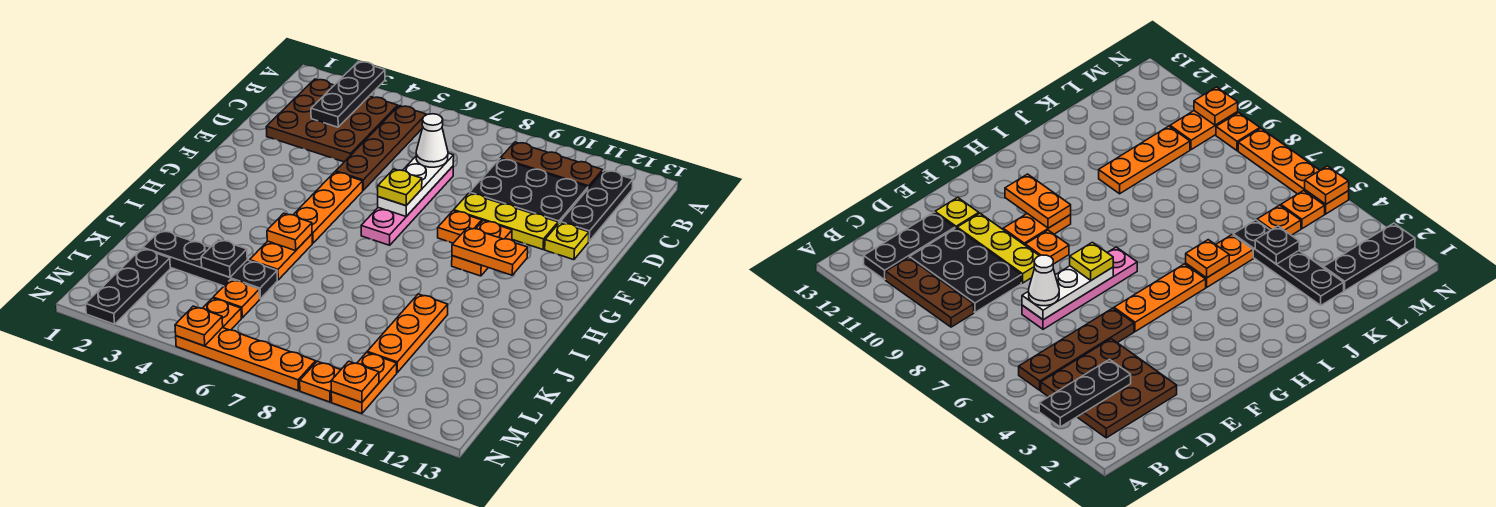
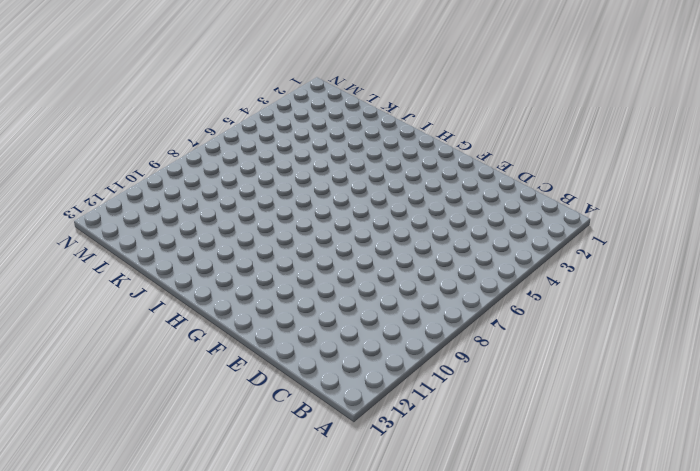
none -> brown 3x3 plate [266,79,398,162]
none -> brown 1x4 plate [336,106,426,190]
none -> brown 1x3 plate [500,142,603,188]

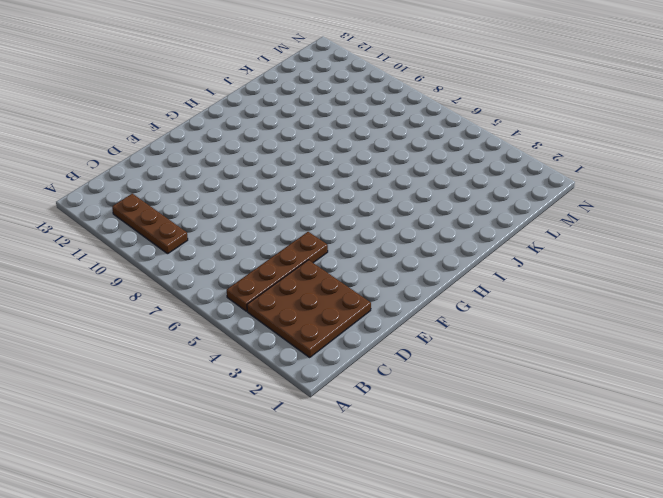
none -> black 1x3 plate [560,170,633,241]
none -> black 2x3 plate [470,159,588,224]
none -> pink 1x4 plate [361,166,453,245]

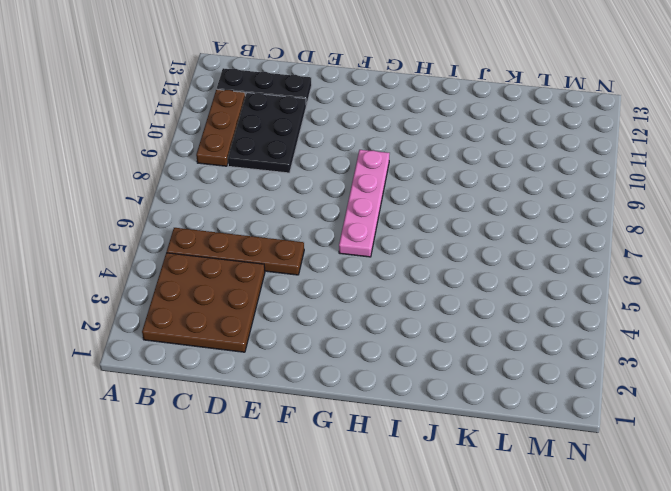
pink 1x4 plate [339,150,390,257] -> pink 1x4 plate turned to [361,166,453,245]
none -> yellow 1x3 plate [454,193,558,249]
none -> yellow 1x1 plate [545,223,589,260]
none -> orange 1x3 plate [293,172,363,243]

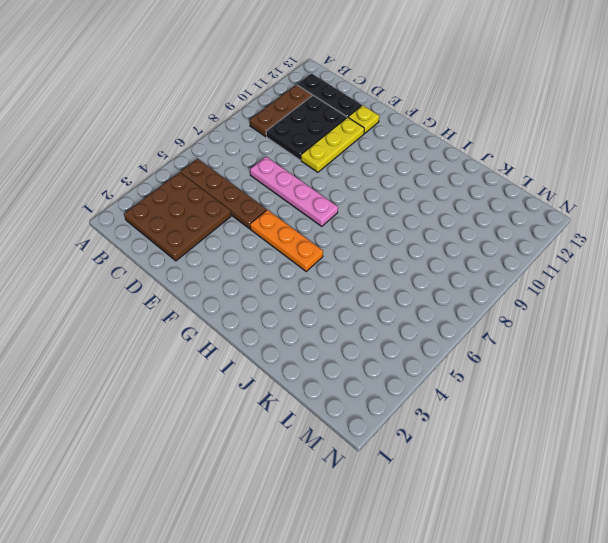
none -> orange 1x1 plate [438,210,482,243]
none -> orange 1x2 plate [452,220,512,276]
none -> orange 1x2 plate [250,234,312,280]

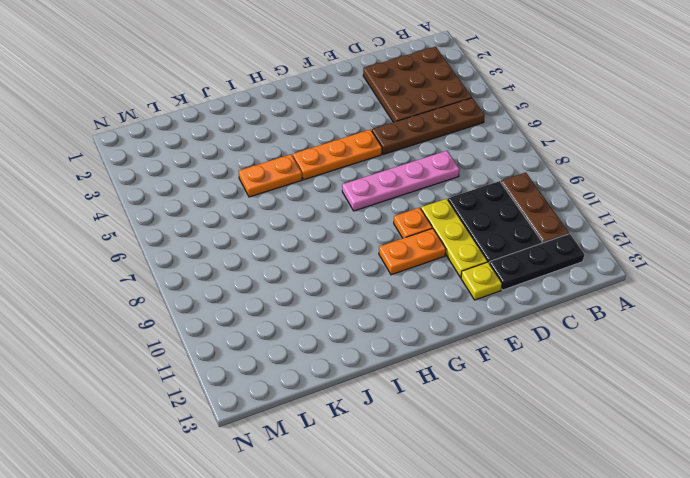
none -> orange 1x3 plate [367,294,448,372]
none -> black 1x4 plate [143,230,277,299]
none -> black 1x3 plate [86,248,170,324]

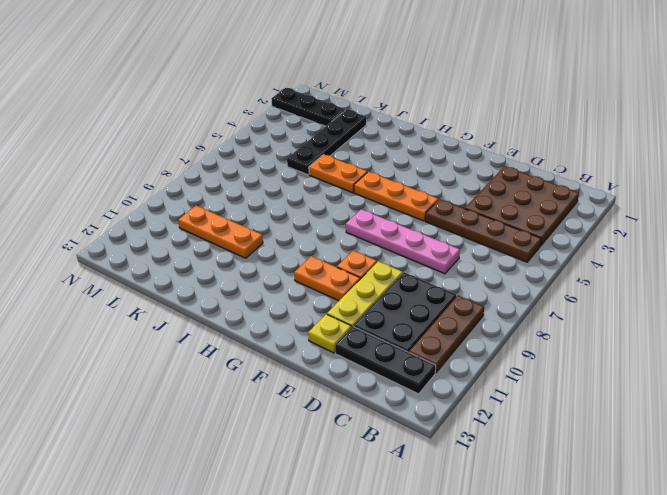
none -> orange 1x1 plate [213,279,260,318]
none -> orange 1x1 plate [203,298,241,330]
none -> orange 1x2 plate [331,352,397,414]

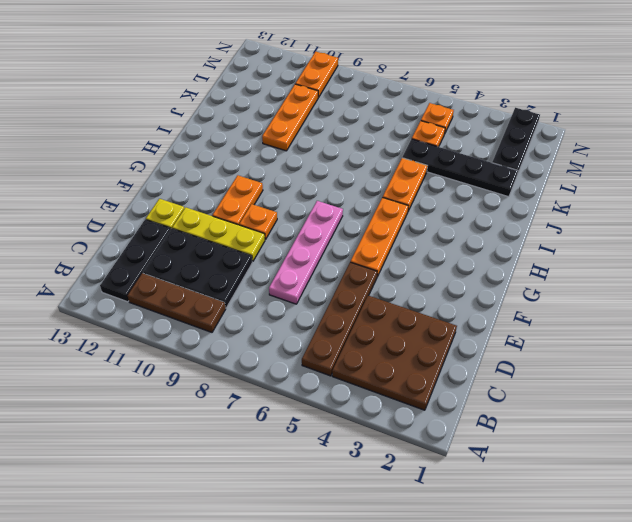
none -> orange 1x4 plate [176,328,316,391]
none -> orange 1x1 plate [300,361,340,402]
none -> black 1x3 plate [311,61,385,127]

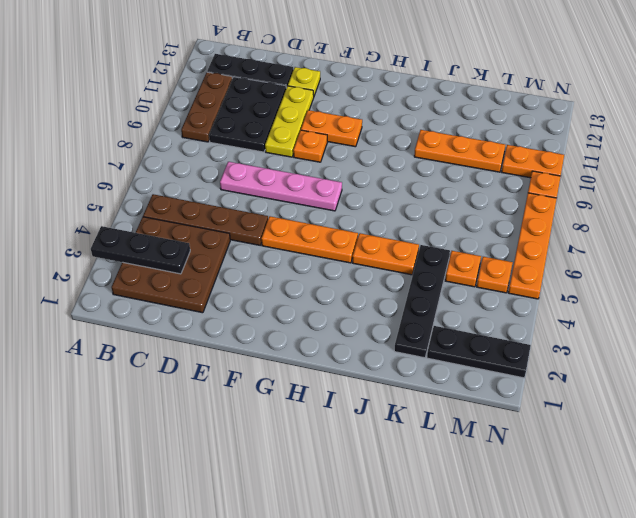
none -> white 1x3 plate [378,153,454,216]
none -> orange 1x2 plate [452,227,528,275]
none -> orange 1x1 plate [267,213,312,251]

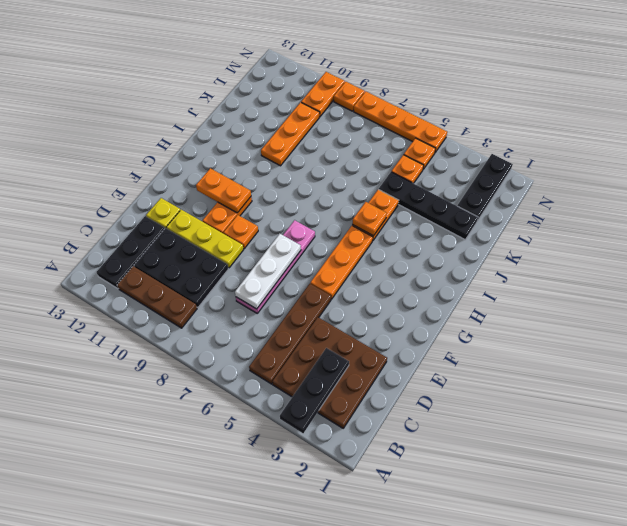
none -> black 1x1 plate [201,239,247,277]
none -> orange 1x1 plate [175,306,223,346]
none -> orange 1x1 plate [331,361,379,402]

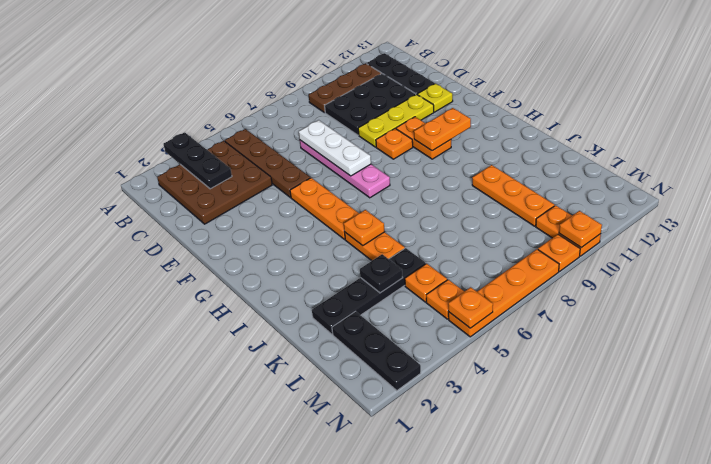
none -> white 1x1 cone [416,114,448,167]
none -> yellow 1x1 plate [378,169,422,206]

